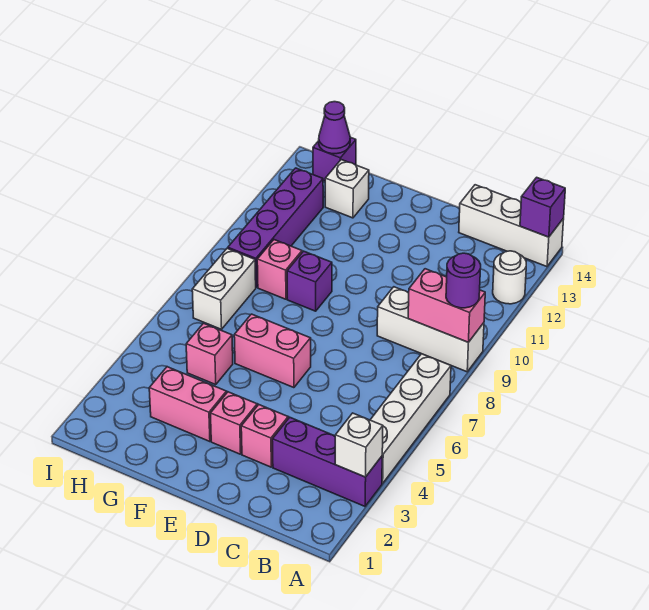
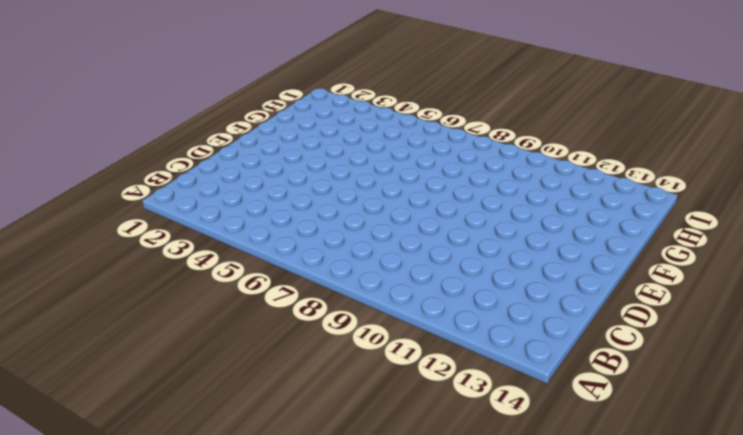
none -> purple 1x3 brick [272,417,382,506]
none -> white 1x4 brick [370,354,451,483]
none -> white 1x3 brick [377,287,484,372]

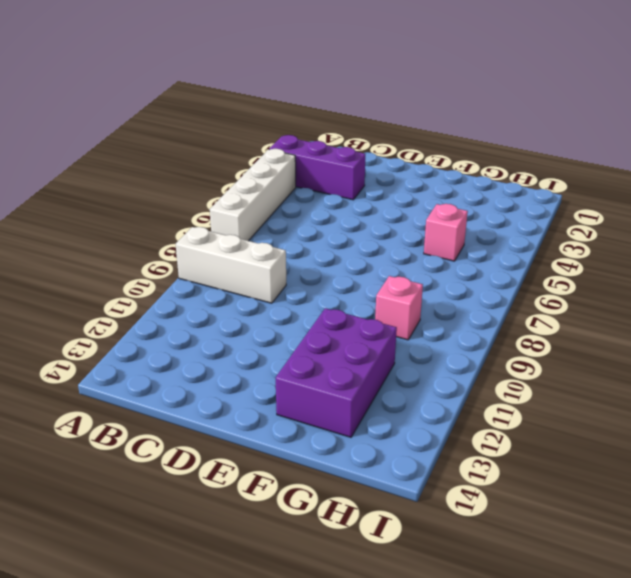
purple 2x3 brick [276,308,397,437] -> white 1x1 brick [325,160,369,218]
none -> white 1x1 round brick [493,251,526,304]
none -> white 1x3 brick [459,185,564,267]
none -> pink 1x1 brick [241,405,288,467]

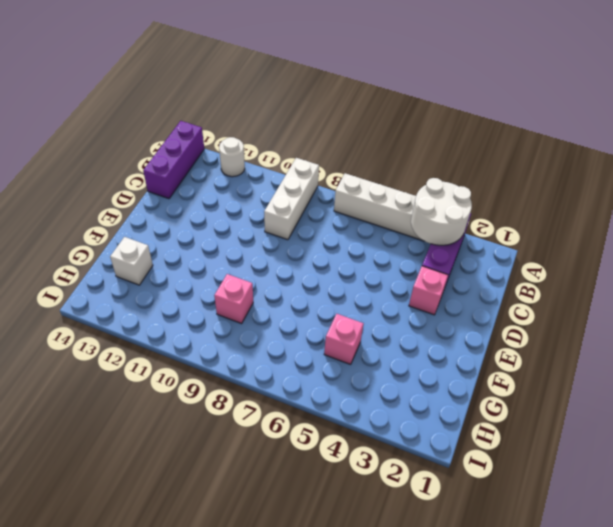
white 2x2 round brick [411,178,472,245] -> white 1x1 brick [335,413,383,477]
purple 1x3 brick [143,121,204,199] -> white 1x3 brick [459,185,564,267]
none -> pink 1x1 brick [210,392,257,454]
none -> pink 1x2 brick [234,314,311,388]
none -> pink 1x2 brick [149,367,226,442]

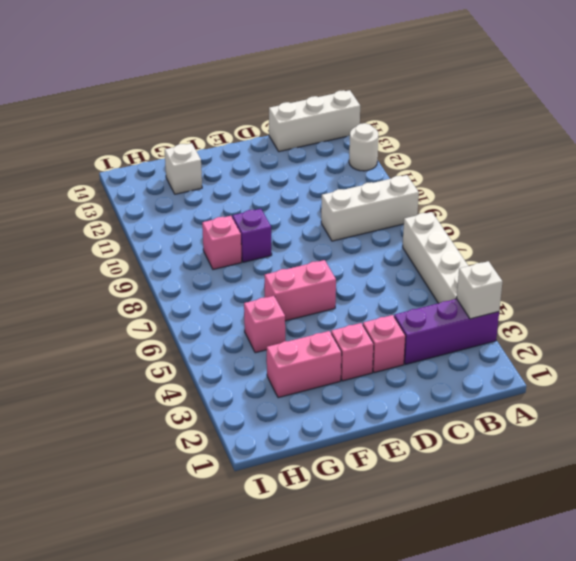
none -> white 1x2 brick [192,248,256,329]
none -> purple 1x4 brick [228,168,323,287]
none -> purple 1x1 brick [313,137,356,181]

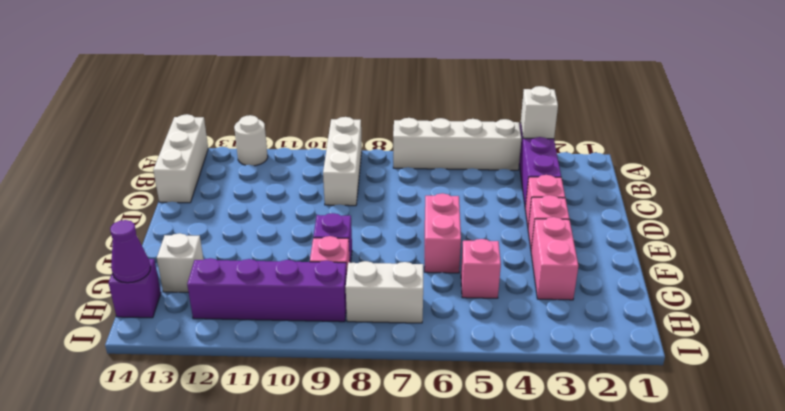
none -> pink 1x2 brick [408,269,485,342]
none -> purple 1x1 brick [520,177,565,237]
none -> purple 1x1 round brick [446,253,481,308]

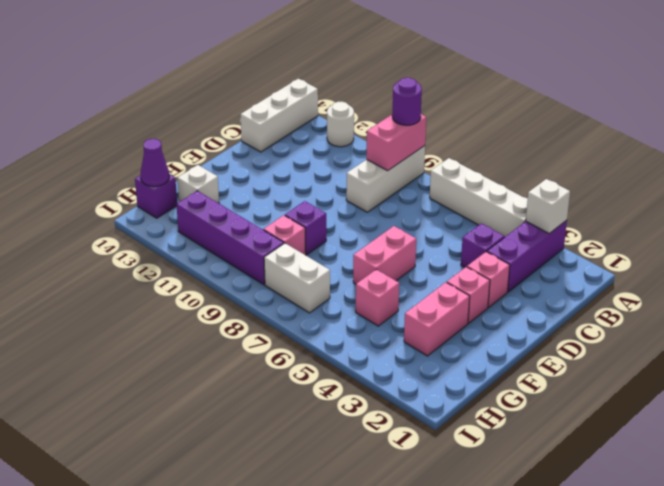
purple 1x1 brick [461,223,504,267] -> purple 1x1 brick moved to [520,177,565,237]

